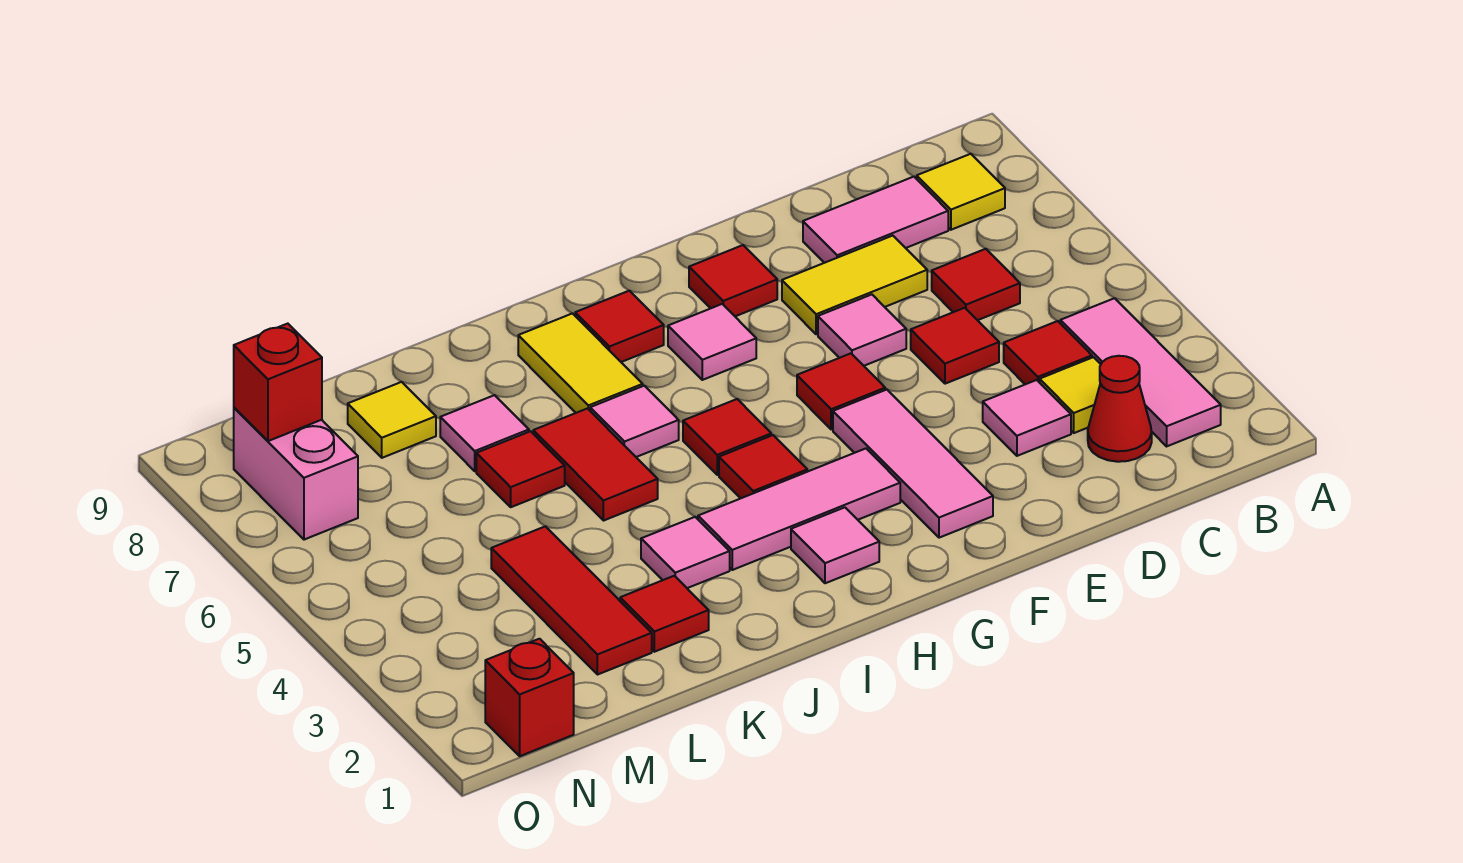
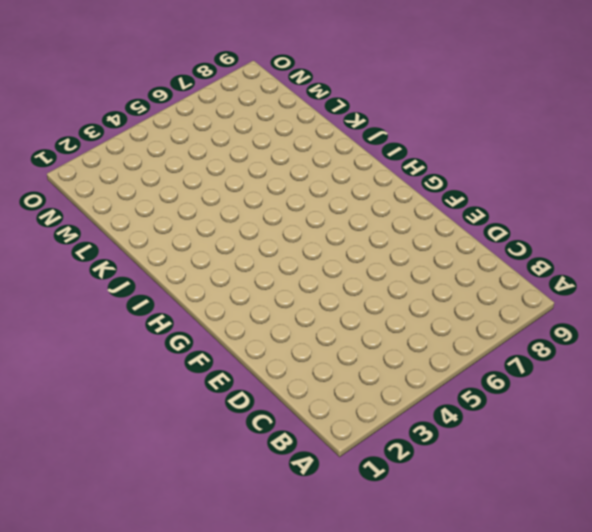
none -> pink 1x3 tile [1060,298,1221,446]
none -> yellow 1x1 tile [917,154,1005,230]
none -> red 1x1 cone [1088,356,1152,462]
none -> yellow 1x1 tile [1040,357,1101,433]

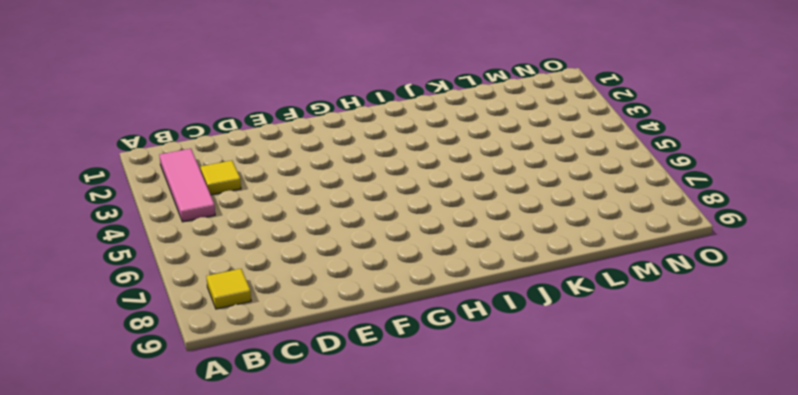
none -> red 1x1 cone [1088,356,1152,462]
none -> red 1x1 tile [1004,321,1092,384]
none -> red 1x1 tile [932,249,1020,320]
none -> pink 1x2 tile [803,177,948,263]

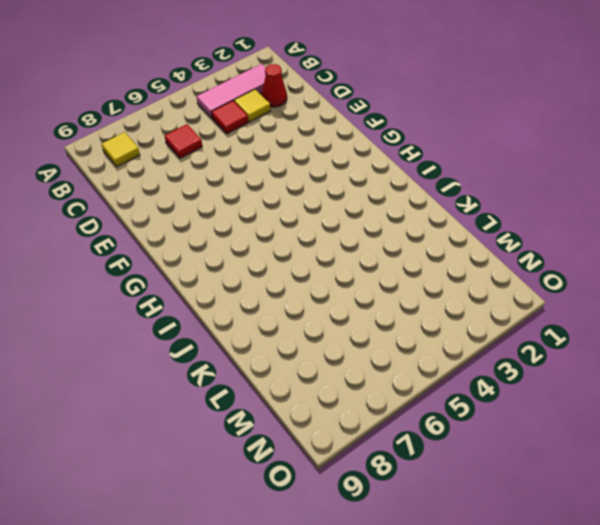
none -> pink 1x2 tile [803,177,948,263]
none -> pink 1x1 tile [983,380,1071,456]
none -> red 1x1 tile [911,308,999,384]
none -> yellow 1x2 tile [782,236,927,334]

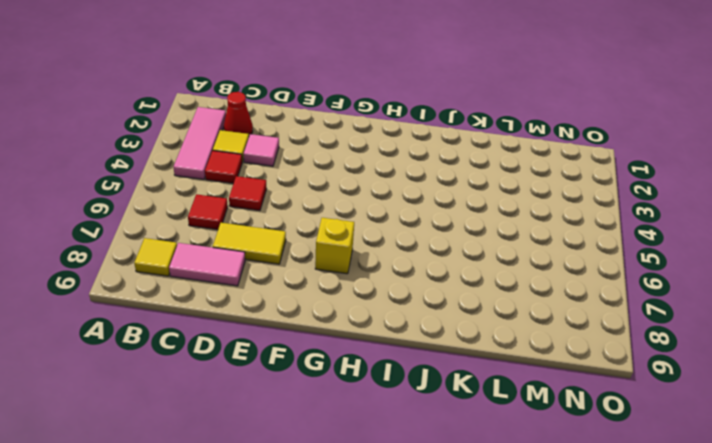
yellow 1x1 brick [315,218,354,274] -> pink 1x1 tile [668,304,756,380]
none -> pink 1x1 tile [818,295,906,366]
none -> pink 1x3 tile [833,390,993,538]
none -> red 1x1 tile [797,353,885,429]
none -> red 1x1 tile [689,245,777,316]

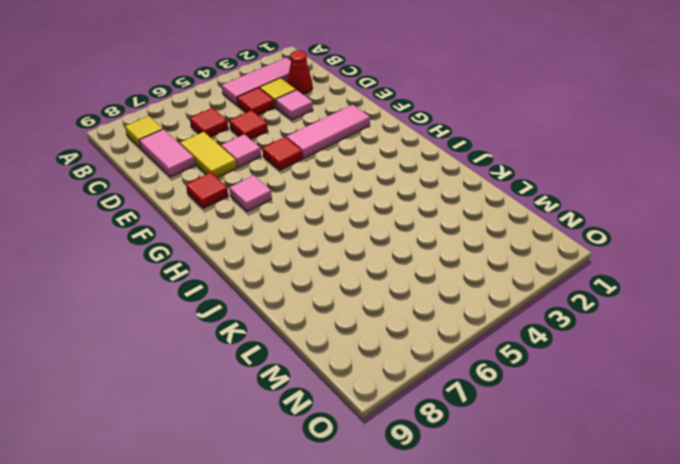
none -> pink 1x3 tile [698,449,900,570]
none -> pink 1x1 tile [791,507,879,583]
none -> red 1x1 tile [719,435,807,498]
none -> red 1x1 tile [683,399,771,475]

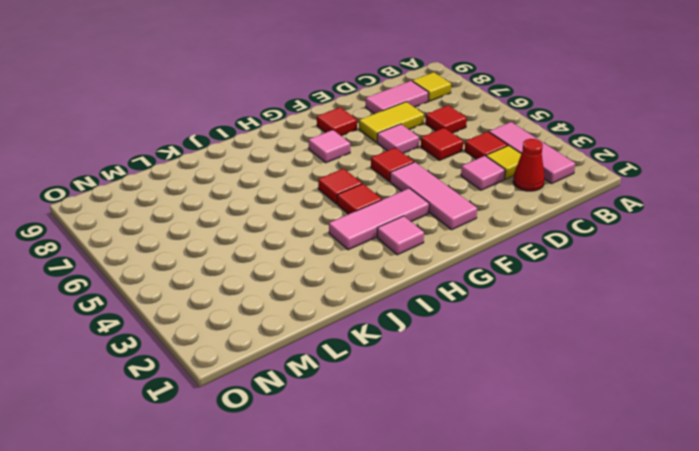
none -> red 1x1 tile [575,291,664,362]
none -> pink 1x1 tile [590,386,679,457]
none -> yellow 1x2 tile [518,313,643,413]
none -> pink 1x1 tile [641,517,730,588]

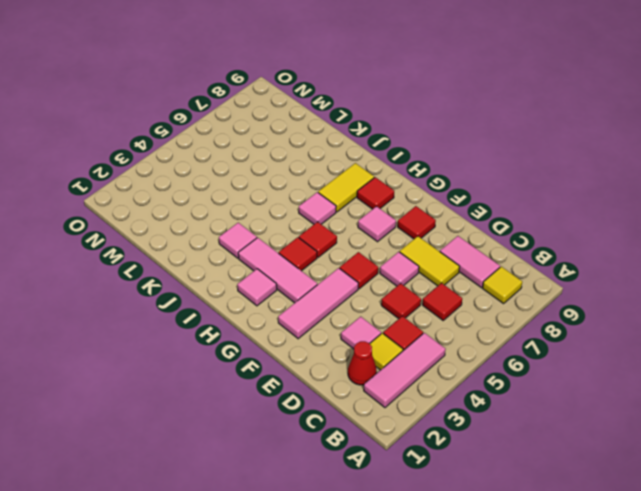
none -> red 1x2 tile [533,409,658,521]
none -> red 1x1 tile [620,576,709,652]
none -> red 1x1 tile [476,431,565,507]
none -> pink 1x1 tile [440,395,529,471]

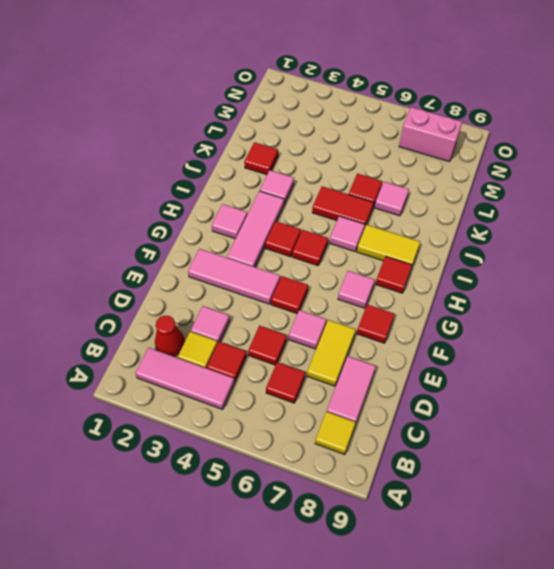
none -> red 1x3 tile [491,526,652,675]
none -> yellow 1x1 tile [348,382,436,458]
none -> red 1x1 brick [485,639,574,756]
none -> red 1x1 brick [234,324,322,441]

